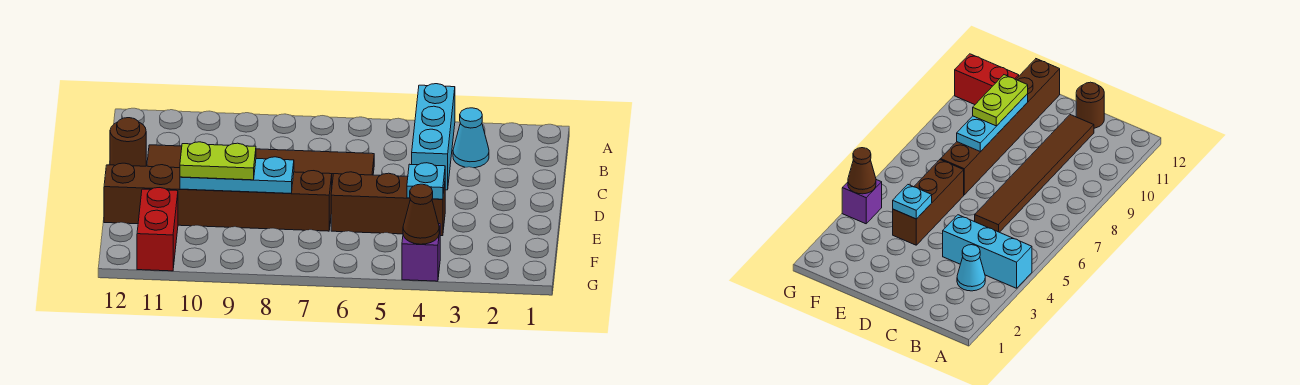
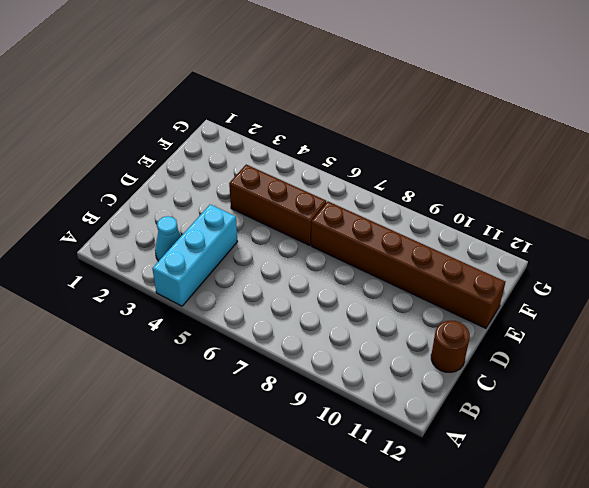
none -> brown 1x6 tile [147,145,374,183]
none -> red 1x2 brick [137,188,178,271]
none -> purple 1x1 brick [402,224,440,281]

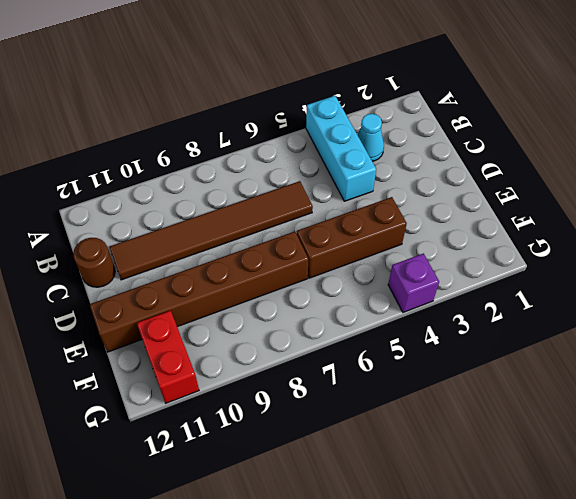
none -> cyan 1x1 plate [407,163,445,199]
none -> cyan 1x3 plate [180,157,294,193]
none -> brown 1x1 cone [403,184,439,244]

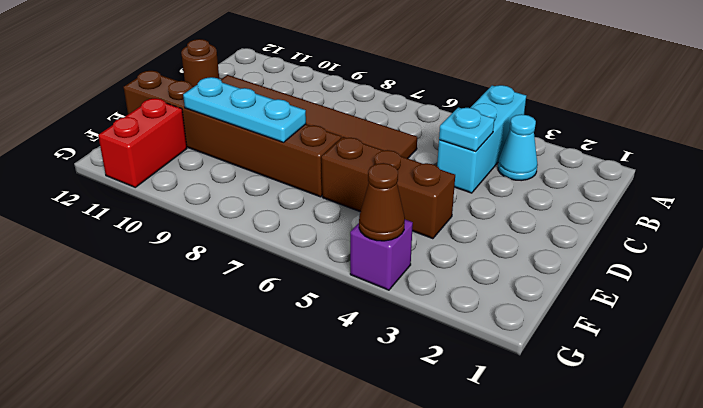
cyan 1x1 plate [439,107,494,151] -> cyan 1x1 plate moved to [407,163,445,199]
none -> lime 1x2 plate [180,142,256,180]

